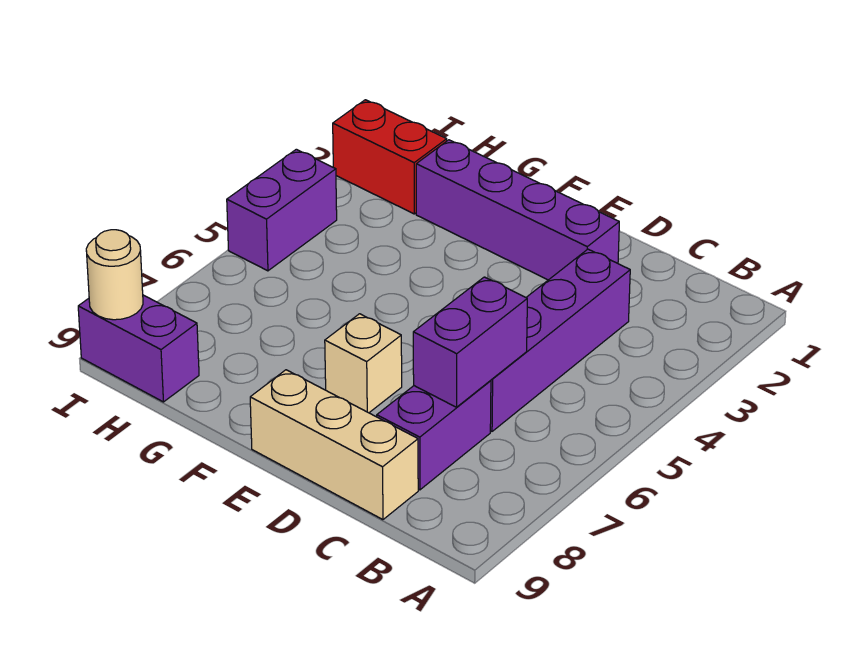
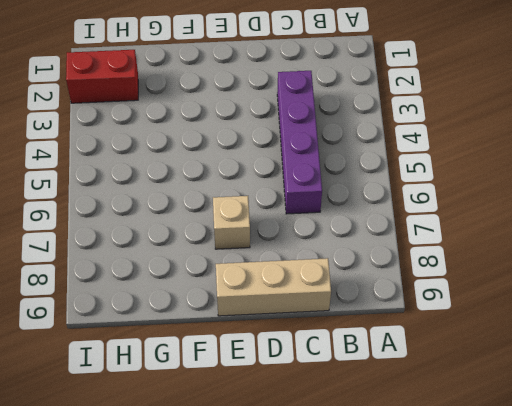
none -> purple 1x2 brick [377,381,491,490]
none -> purple 1x4 brick [416,140,619,280]

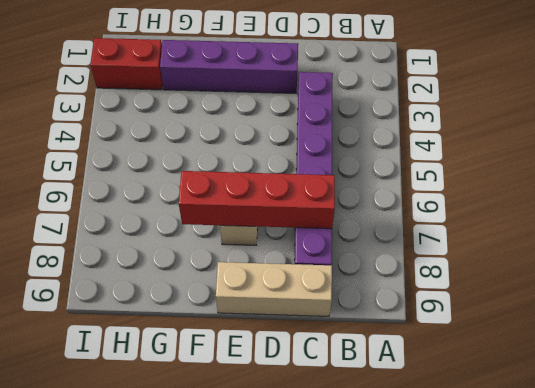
red 1x4 brick [179,171,335,229] -> purple 1x2 brick [413,277,527,407]
none -> purple 1x2 brick [78,295,199,402]
none -> purple 1x2 brick [227,149,337,271]

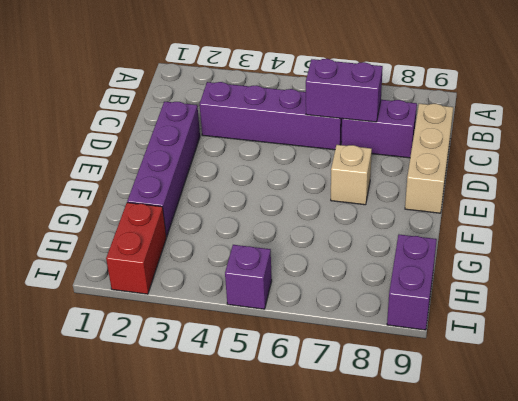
purple 1x1 brick [225,245,272,309] -> purple 1x2 brick [227,149,337,271]
none -> tan 1x1 round brick [86,230,143,320]

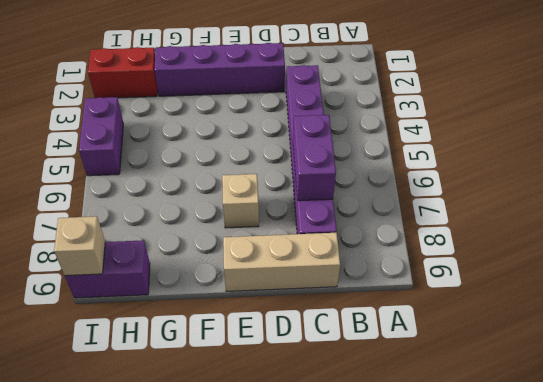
tan 1x1 brick [54,216,105,276] -> tan 1x1 round brick [86,230,143,320]

